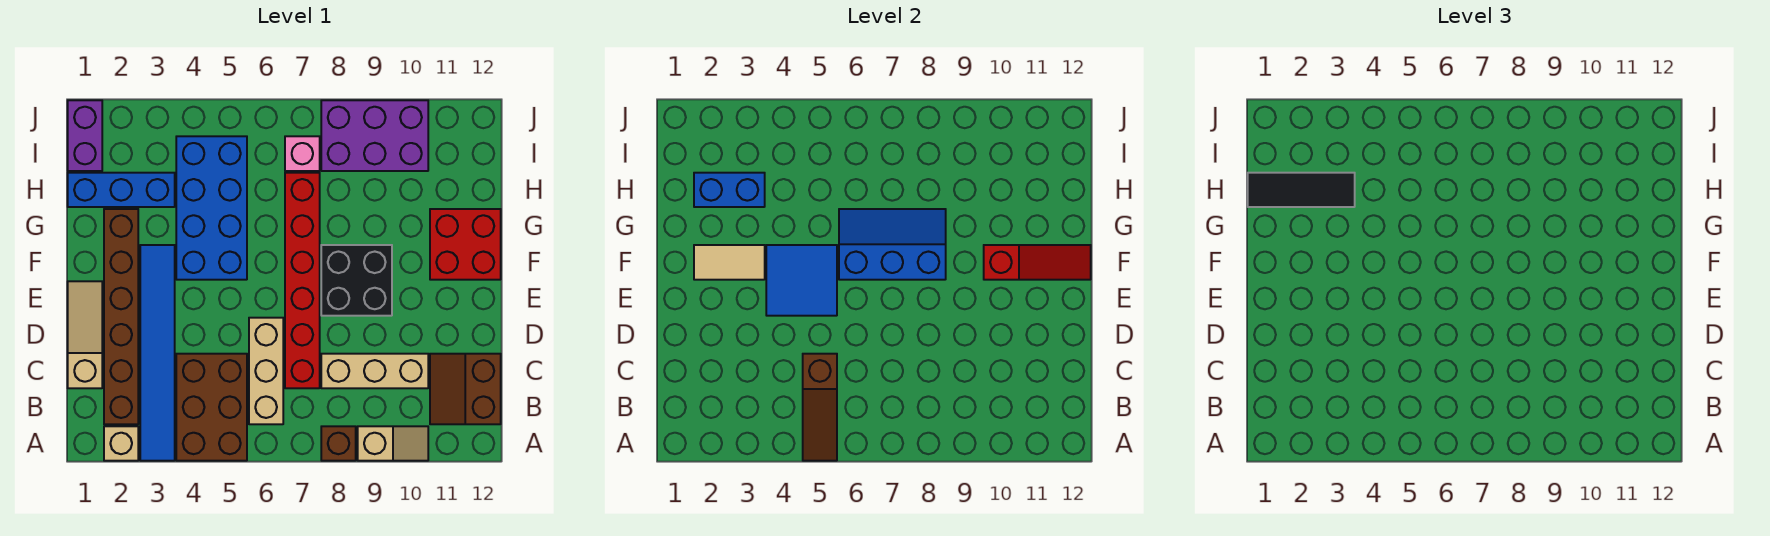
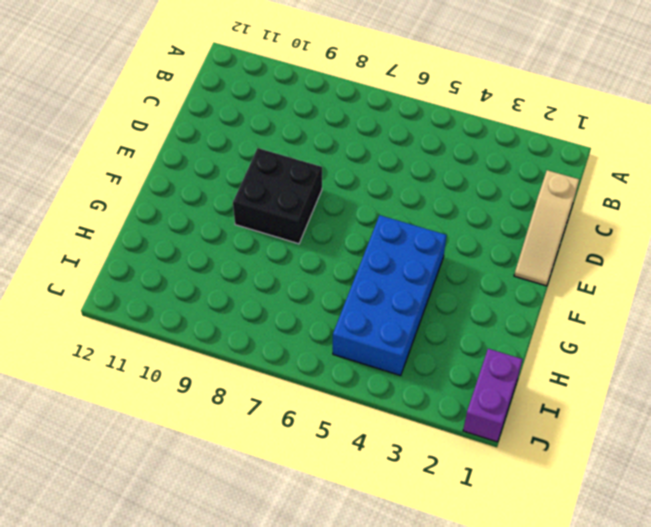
none -> tan 1x1 brick [104,426,138,461]
none -> blue 1x6 tile [140,245,175,461]
none -> brown 2x3 brick [176,354,247,461]

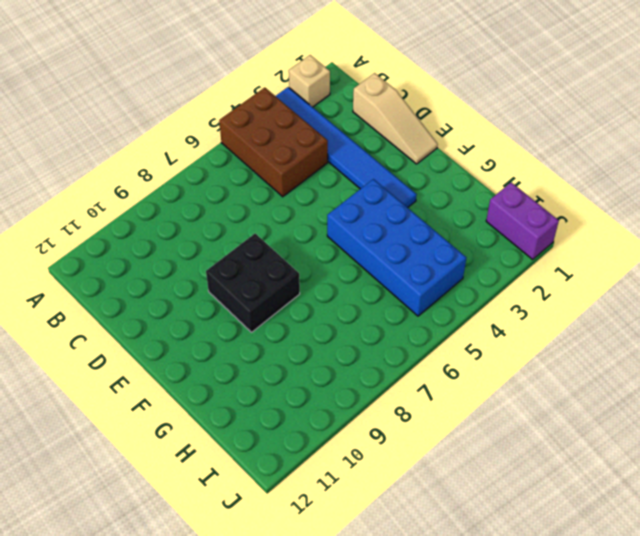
none -> brown 1x1 brick [321,426,356,461]
none -> tan 1x2 slope [358,426,428,461]
none -> brown 1x6 brick [104,209,138,424]

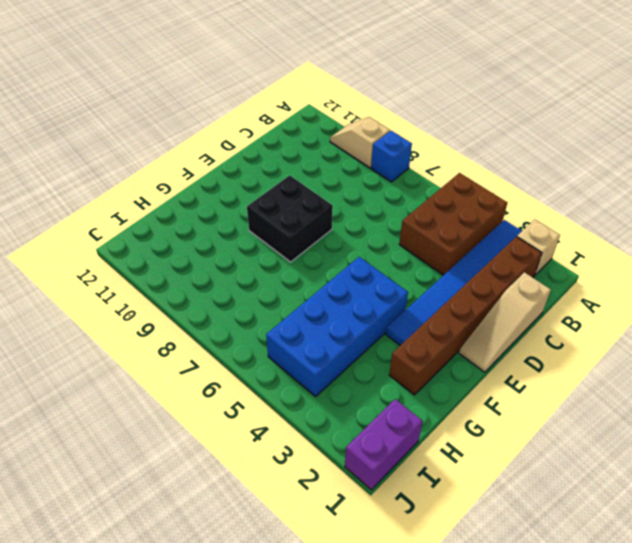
blue 1x1 brick [371,131,412,182] -> brown 1x1 brick [321,426,356,461]
none -> tan 1x3 brick [249,318,283,424]
none -> brown 2x2 slope [430,354,501,424]
none -> red 1x6 brick [285,173,320,388]

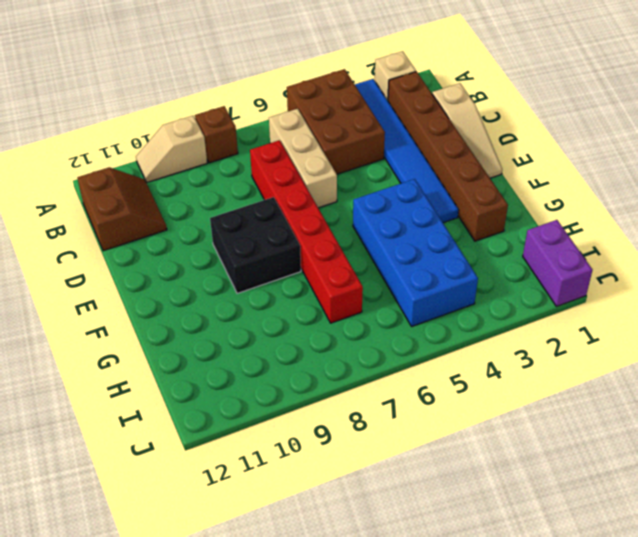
none -> tan 1x3 brick [321,354,428,388]
none -> red 2x2 brick [430,209,501,280]
none -> blue 1x3 brick [68,173,175,207]

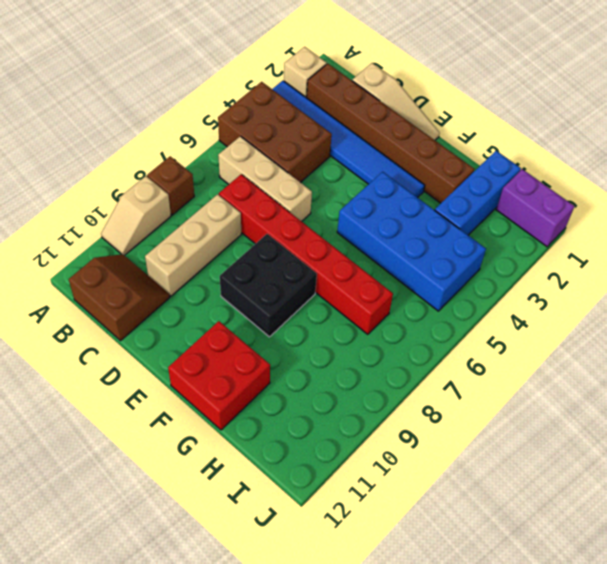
none -> pink 1x1 brick [285,136,320,171]
none -> purple 2x3 brick [321,100,428,171]
none -> brown 1x3 slope [803,354,837,461]

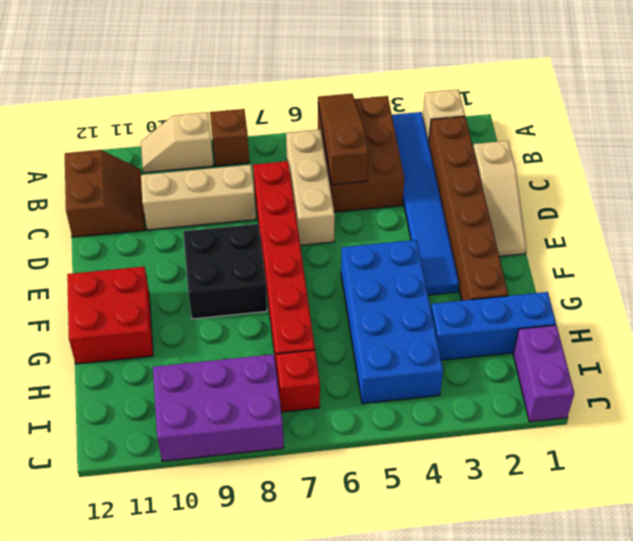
red 1x1 brick [276,350,320,412] -> pink 1x1 brick [285,136,320,171]
none -> blue 2x2 tile [766,245,837,316]
none -> tan 1x2 tile [694,245,765,280]
none -> blue 2x3 slope [839,209,946,280]

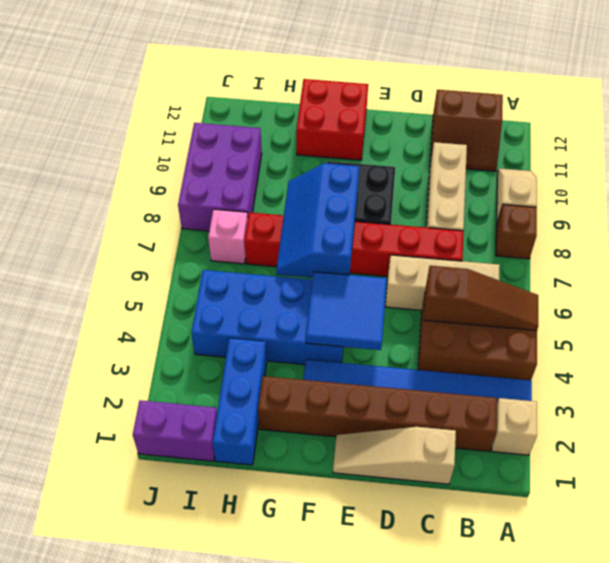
none -> tan 1x2 tile [694,245,765,280]
none -> red 1x3 slope [984,245,1091,280]
none -> blue 1x2 brick [694,173,765,207]

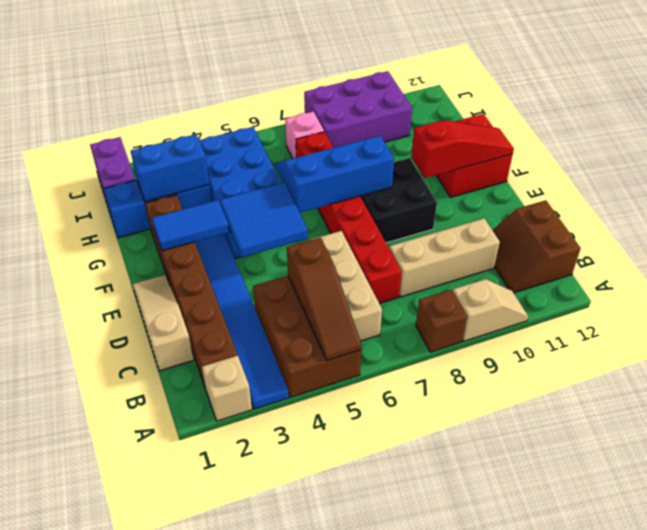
blue 1x2 tile [152,200,229,251] -> tan 1x2 tile [694,245,765,280]
none -> black 1x3 tile [1248,173,1355,207]

